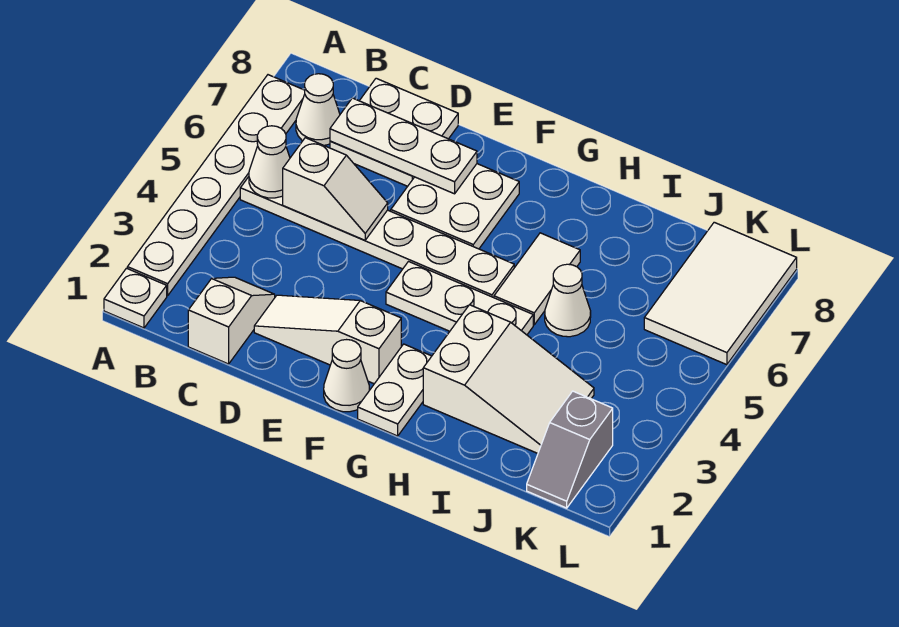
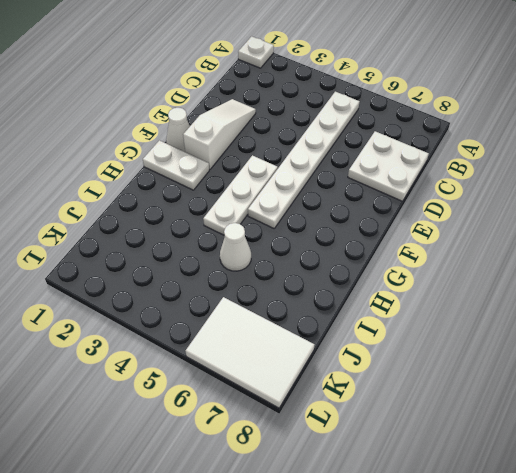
none -> white 1x6 plate [127,75,305,296]
none -> white 1x1 cone [296,74,340,145]
none -> white 1x2 slope [188,277,275,364]

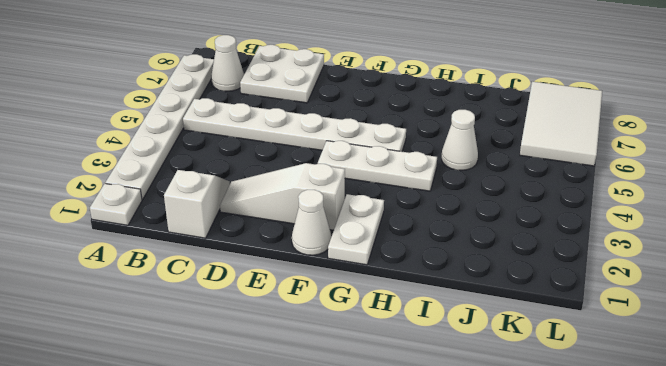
none -> white 2x2 plate [391,164,519,249]
none -> white 2x3 slope [423,305,594,453]
none -> white 1x2 tile [494,233,580,325]

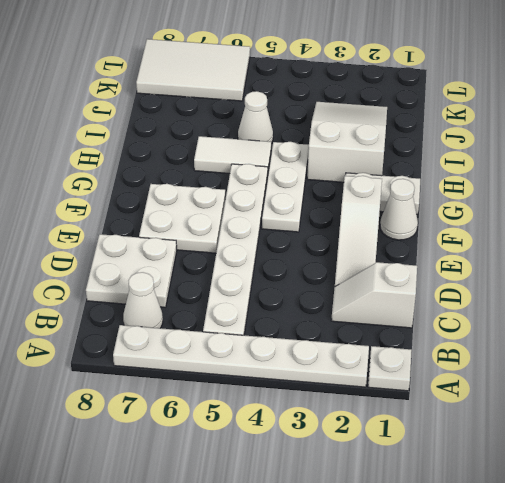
none -> grey 1x2 slope [527,391,613,508]
none -> white 1x1 cone [249,126,290,198]
none -> white 1x2 slope [283,138,388,240]

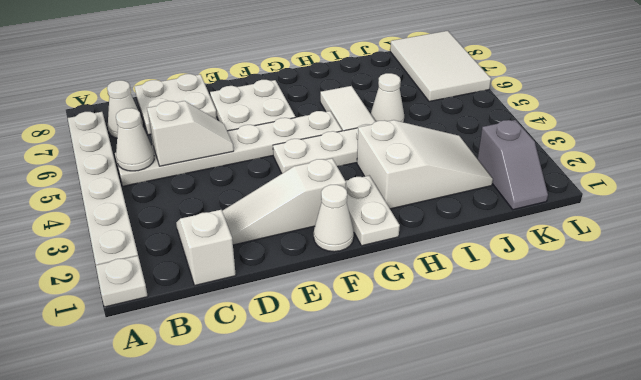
none -> white 1x3 plate [330,98,477,194]

